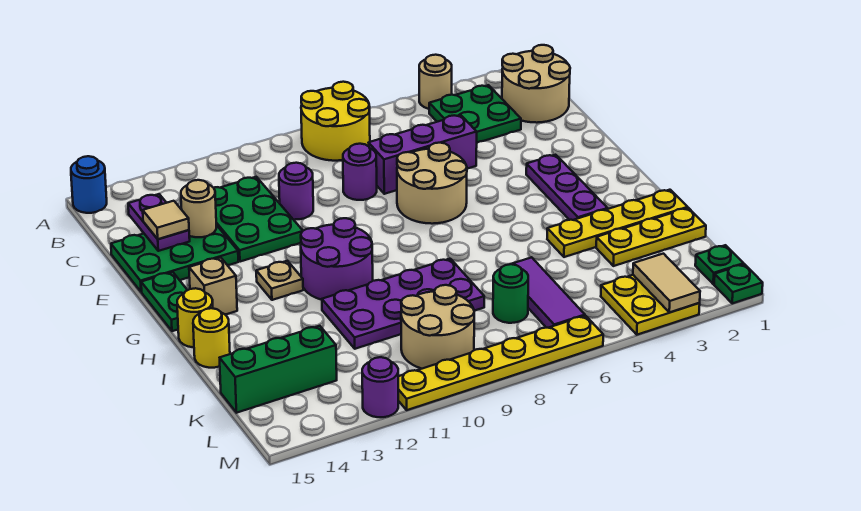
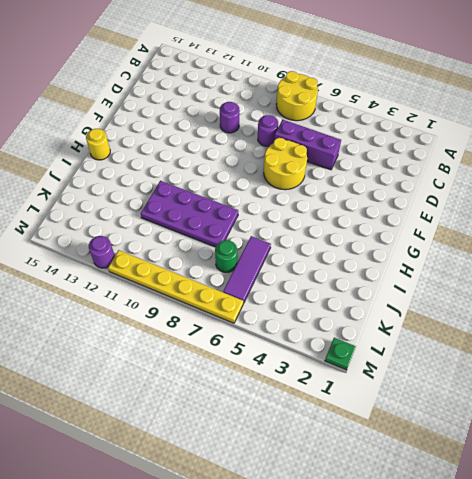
yellow 2x2 round brick [264,138,307,190] -> tan 2x2 round brick [397,143,467,224]
none -> tan 1x1 round brick [419,55,452,109]
none -> blue 1x1 round brick [71,156,107,213]
none -> tan 2x2 round brick [502,45,570,123]
none -> green 2x2 plate [429,85,521,143]

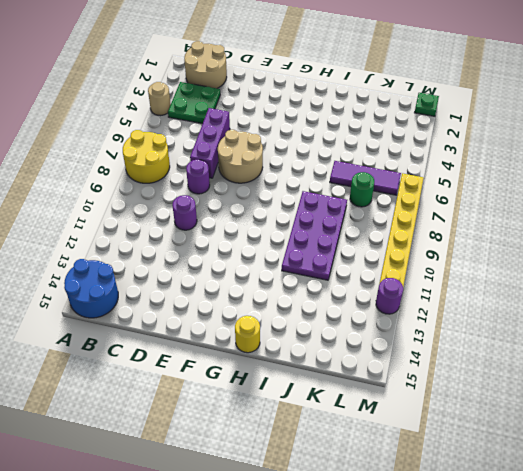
blue 2x2 round brick [64,259,118,318] -> blue 1x1 round brick [71,156,107,213]
none -> green 2x3 plate [214,177,303,262]
none -> green 2x3 plate [111,225,238,292]
none -> purple 1x3 plate [526,155,608,220]
none -> green 1x2 plate [141,272,187,331]

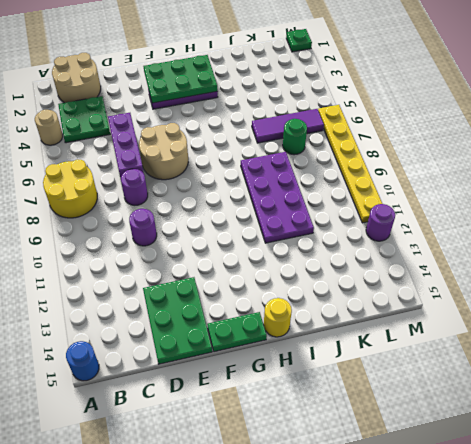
green 2x3 plate [143,55,217,103] -> green 2x3 plate moved to [214,177,303,262]
none -> purple 2x2 round brick [301,218,373,300]
none -> tan 1x1 plate [256,261,303,300]
none -> tan 1x1 brick [189,257,237,314]
none -> yellow 1x4 plate [547,190,688,257]

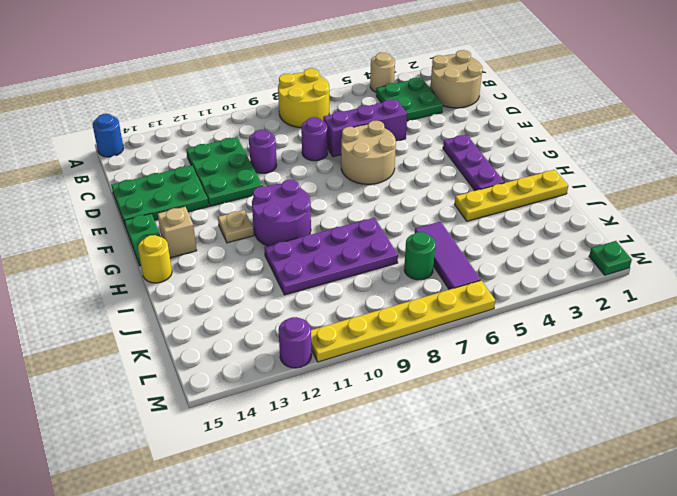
none -> yellow 1x1 round brick [193,308,230,368]
none -> yellow 1x3 plate [596,208,706,266]
none -> tan 2x2 round brick [401,285,474,369]
none -> green 1x3 brick [220,326,337,413]

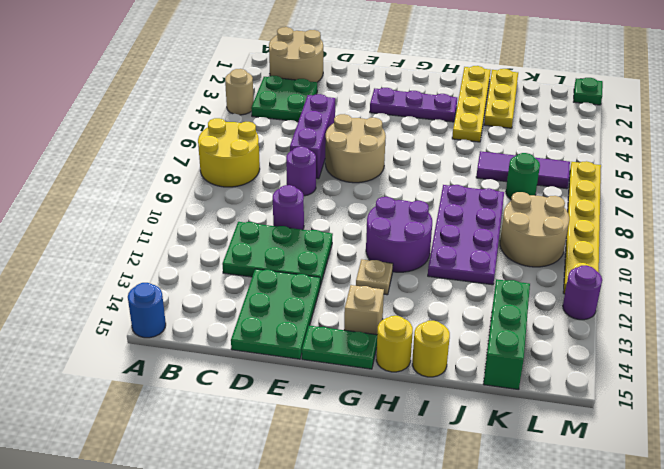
none -> green 1x1 plate [695,245,744,284]
none -> yellow 2x2 plate [601,275,700,335]
none -> purple 1x2 plate [128,194,190,251]
none -> tan 1x1 round brick [181,180,216,237]

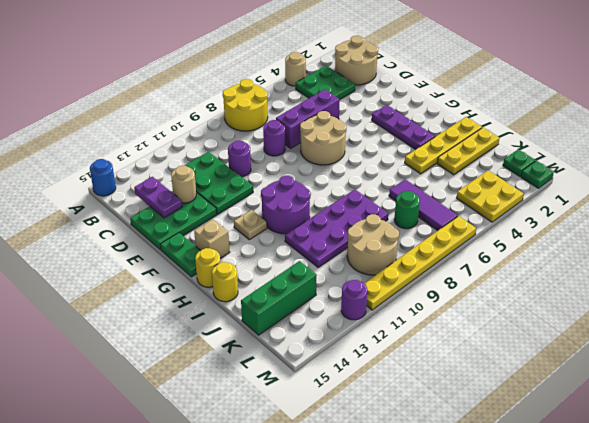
none -> tan 1x2 tile [633,254,700,312]
none -> tan 1x1 tile [143,201,189,239]

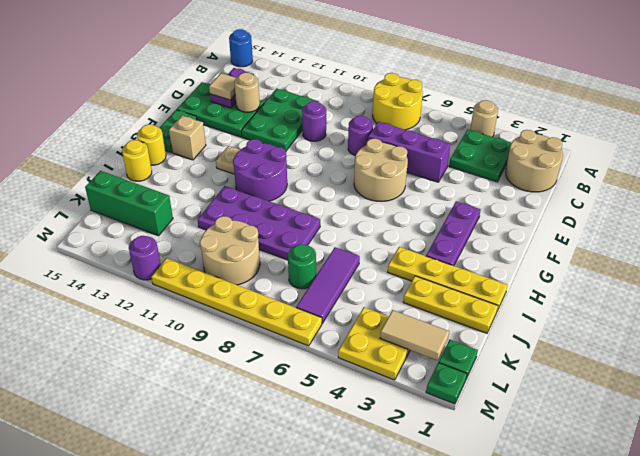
tan 1x2 tile [380,310,449,360] -> tan 1x2 tile turned to [633,254,700,312]

